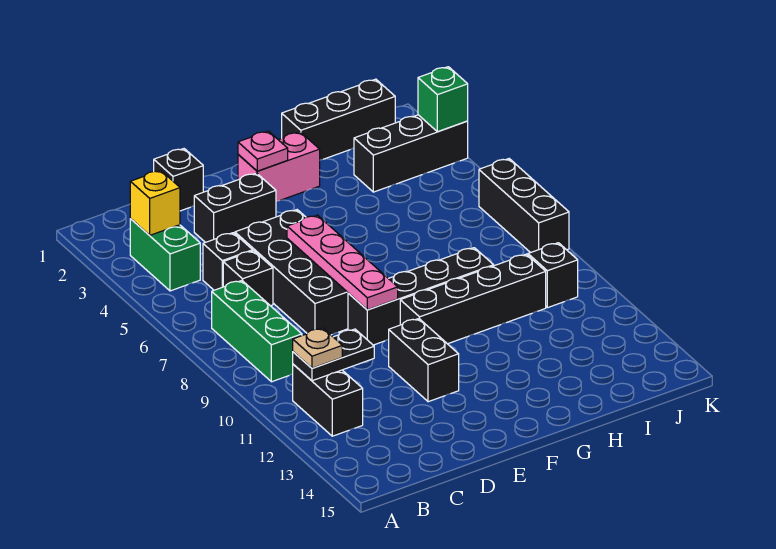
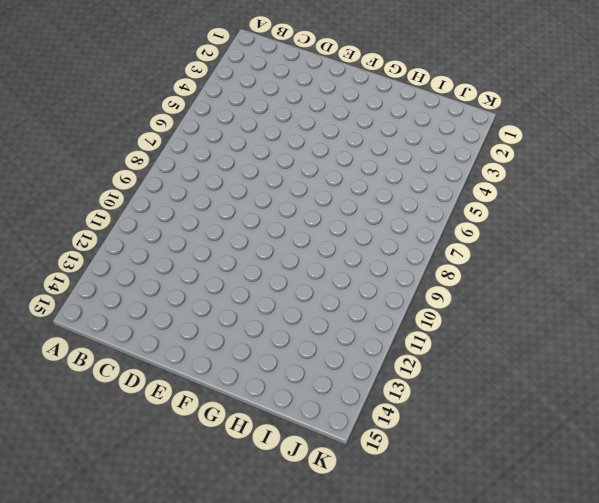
none -> green 1x2 brick [130,219,200,291]
none -> green 1x3 brick [212,280,302,382]
none -> black 1x2 brick [293,364,363,436]

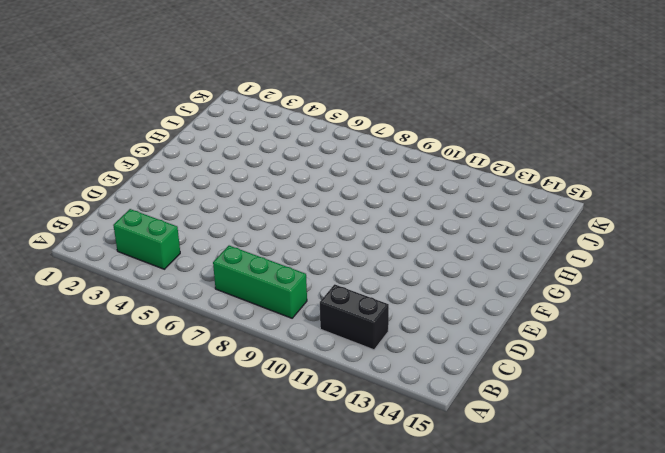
none -> black 1x1 brick [203,233,253,290]
none -> black 1x1 brick [223,251,273,306]
none -> black 1x1 brick [154,149,203,211]

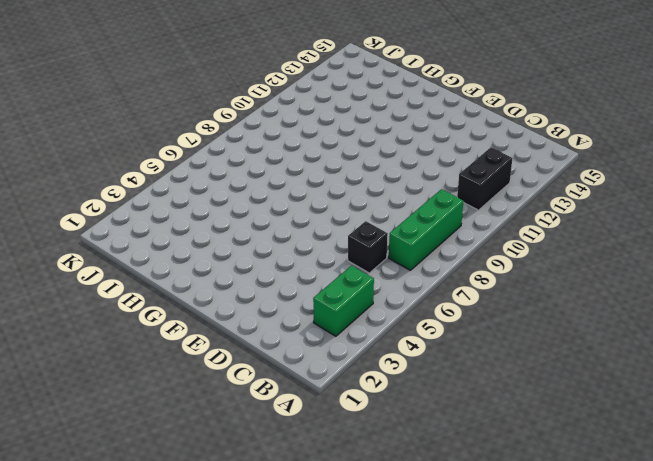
none -> black 1x1 brick [203,233,253,290]
none -> black 1x1 brick [154,149,203,211]
none -> black 1x2 brick [194,173,276,243]

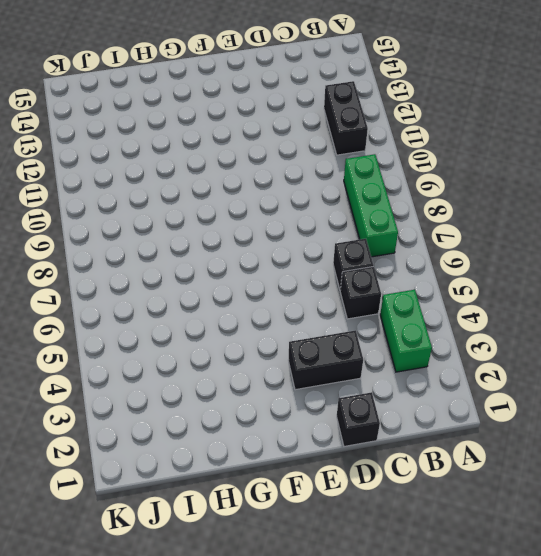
none -> black 2x4 brick [235,210,348,335]
none -> black 1x4 brick [348,248,494,345]
none -> black 1x2 brick [389,319,459,402]

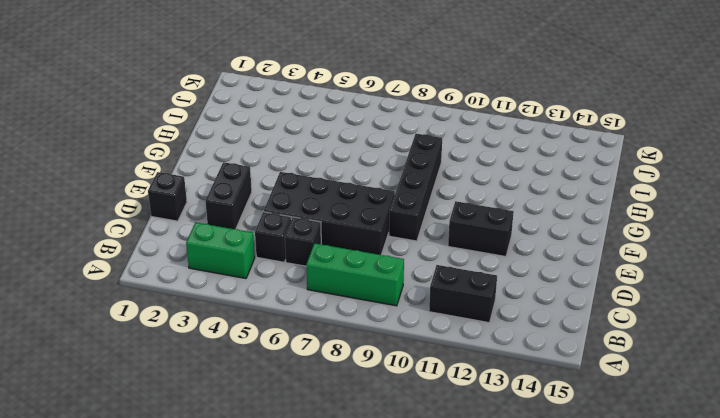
none -> pink 1x2 brick [238,132,320,201]
none -> black 1x4 brick [400,254,546,344]
none -> black 1x3 brick [282,79,395,160]

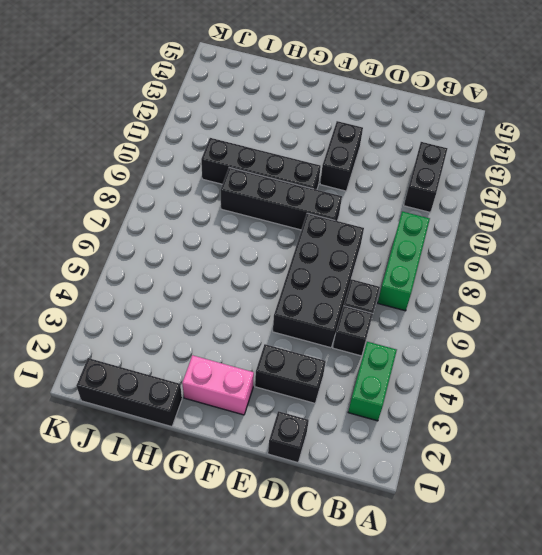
none -> black 1x3 brick [354,115,468,192]
none -> black 1x1 brick [528,243,578,308]
none -> black 1x3 brick [479,159,569,253]

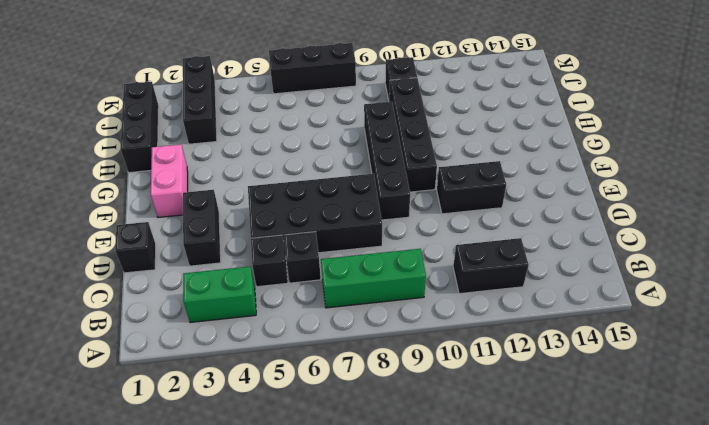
none -> yellow 1x1 brick [130,170,180,235]
none -> black 1x2 plate [293,329,374,381]
none -> pink 1x4 plate [287,215,398,310]

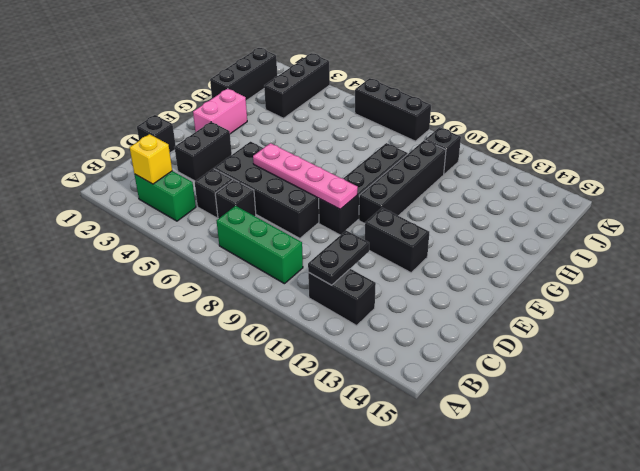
none -> pink 1x1 plate [238,131,288,171]
none -> green 1x1 brick [418,67,468,132]
none -> tan 1x1 plate [293,328,342,368]

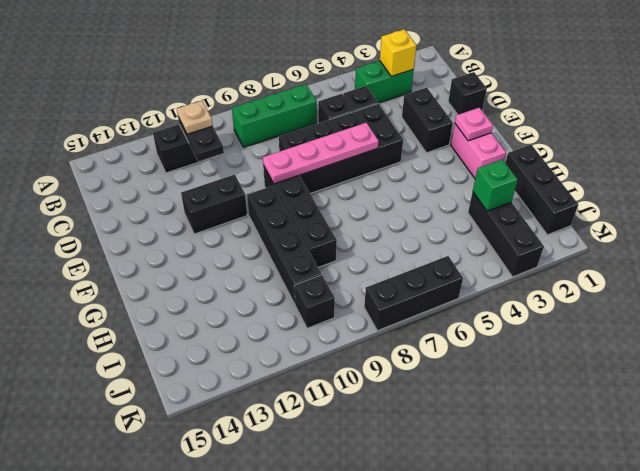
green 1x1 brick [473,159,518,211] -> green 1x1 brick moved to [418,67,468,132]

